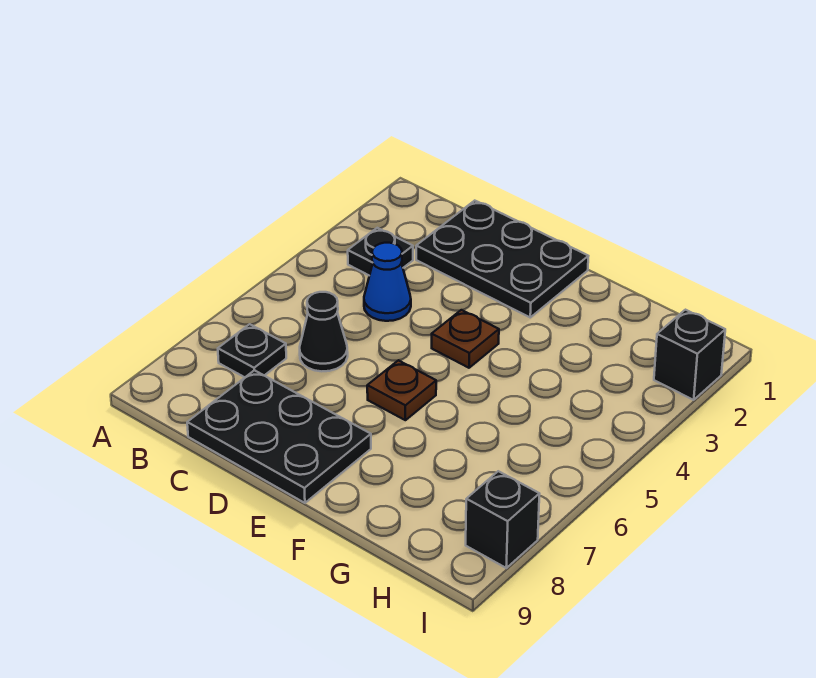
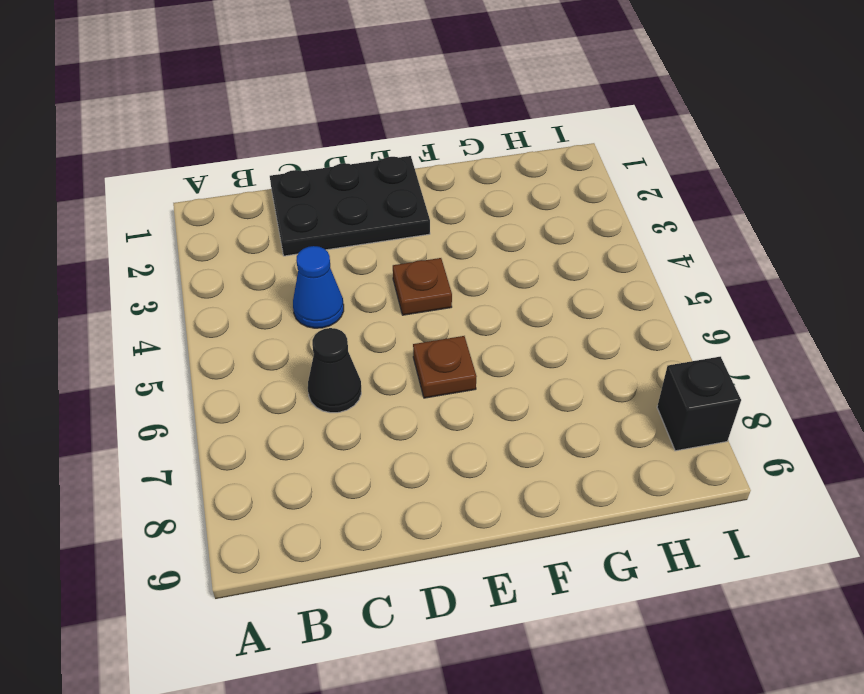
none -> black 1x1 plate [348,228,413,276]
none -> black 1x1 plate [218,324,286,377]

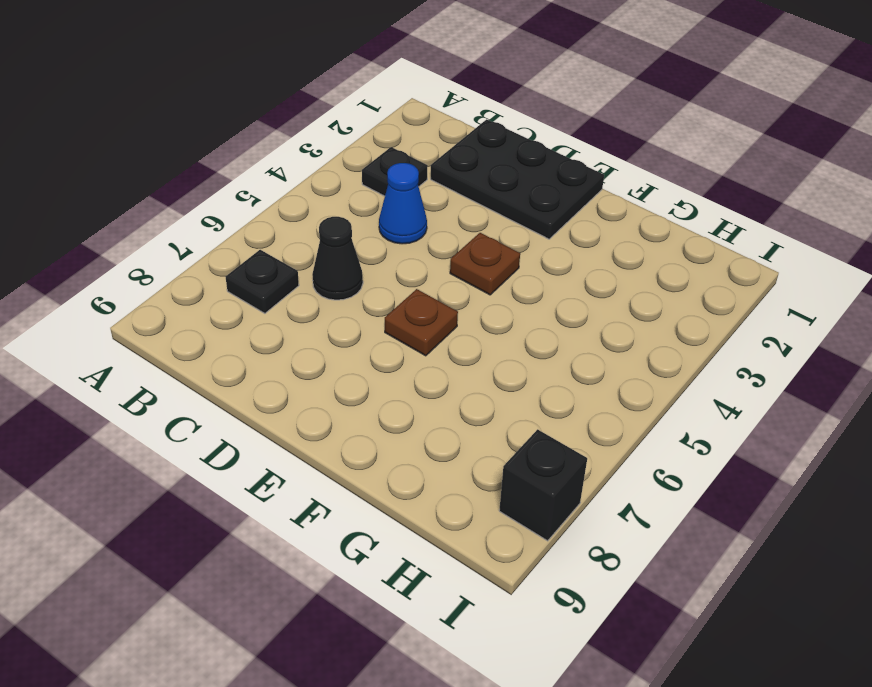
none -> black 2x3 plate [187,370,371,503]
none -> black 1x1 brick [654,310,725,400]

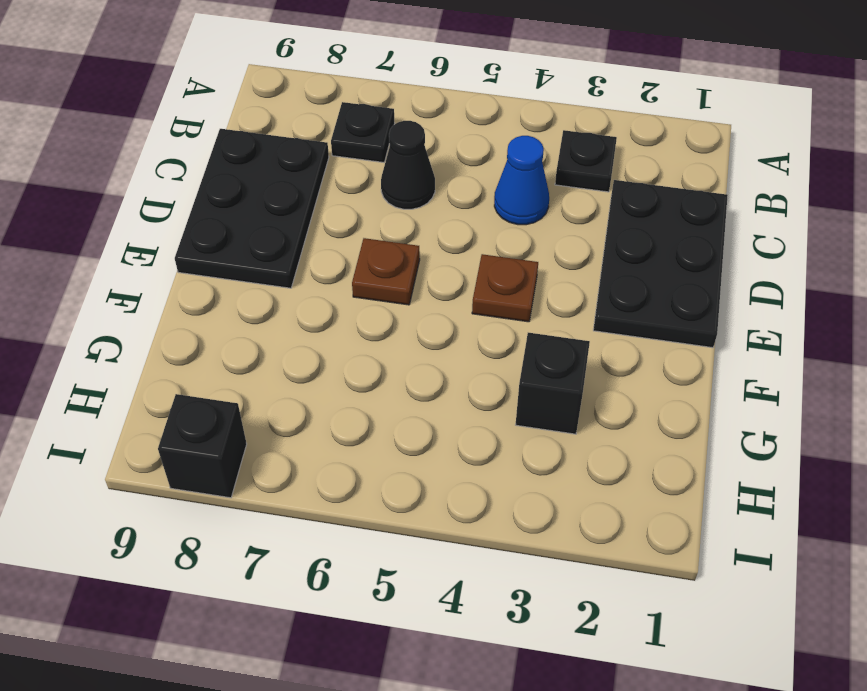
black 1x1 brick [516,333,590,434] -> black 1x1 brick moved to [654,310,725,400]

